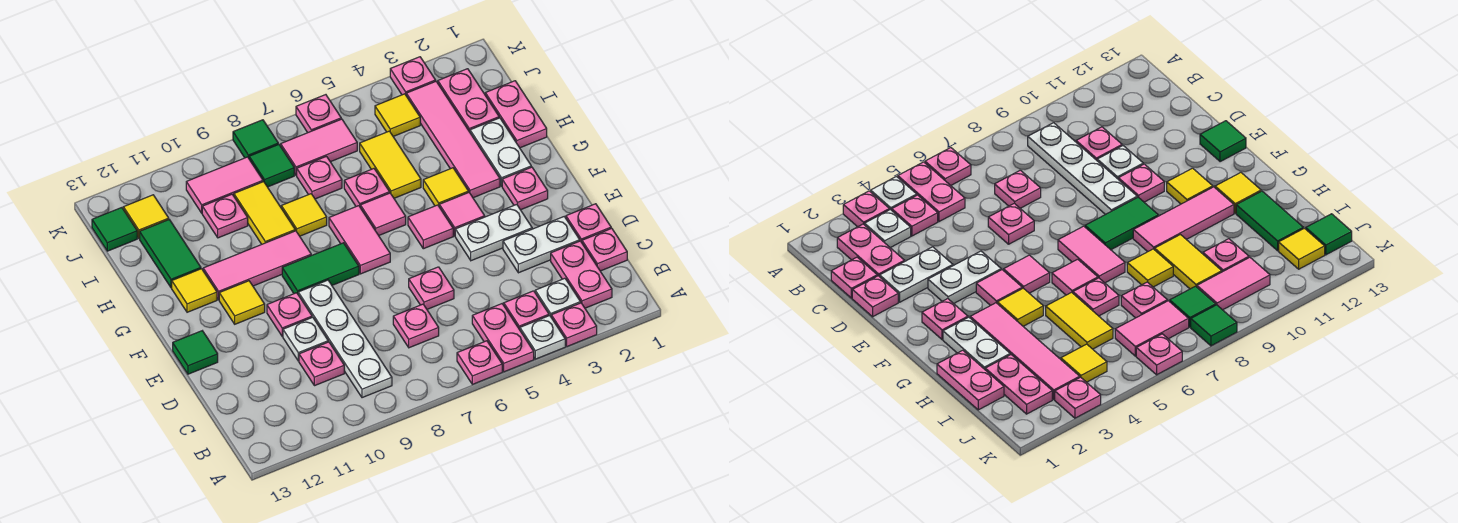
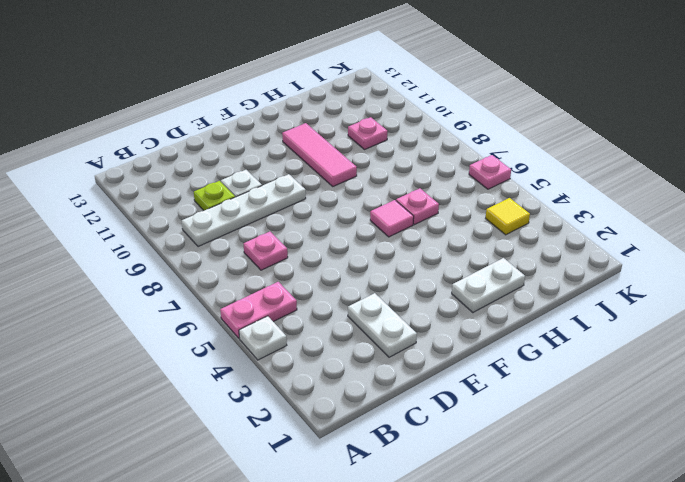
lime 1x1 plate [194,181,235,210] -> pink 1x1 plate [299,342,344,386]
none -> pink 1x1 plate [551,303,597,346]
none -> pink 1x1 plate [457,341,502,384]
none -> pink 1x2 plate [551,241,612,308]
none -> white 1x1 plate [535,278,581,316]

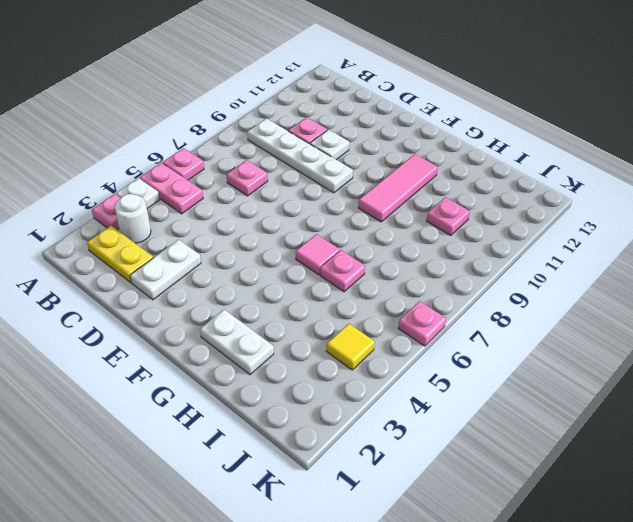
yellow 1x2 plate [87,226,153,282] -> pink 1x2 plate [551,241,612,308]
white 1x1 round brick [115,194,151,243] -> white 1x1 plate [535,278,581,316]
none -> pink 1x1 plate [504,291,549,330]
none -> pink 1x1 plate [582,228,627,271]
none -> pink 1x1 plate [566,204,611,242]
none -> pink 1x1 plate [409,267,454,309]

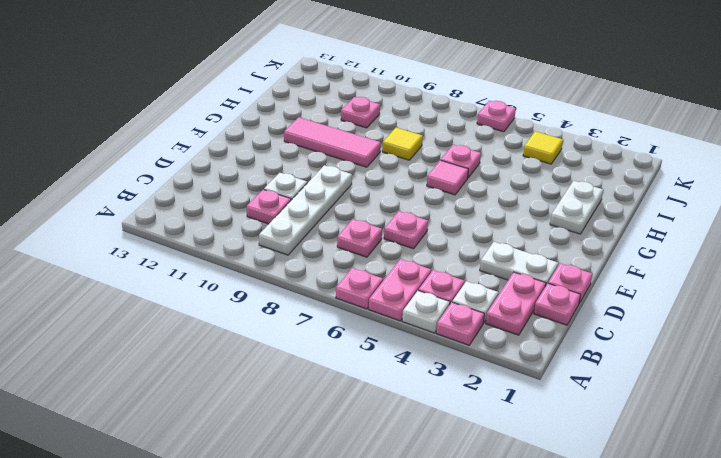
none -> white 1x2 plate [455,204,532,261]
none -> pink 1x1 plate [267,293,312,336]
none -> green 1x1 tile [173,331,218,374]
none -> pink 1x1 plate [502,167,548,210]

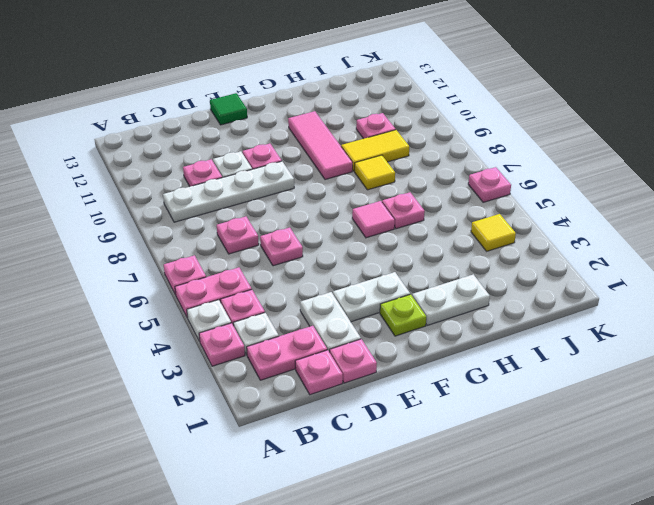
white 1x2 plate [333,272,410,322] -> white 1x2 plate turned to [455,204,532,261]
lime 1x1 plate [380,294,426,336] -> pink 1x1 plate [502,167,548,210]
none -> pink 1x1 tile [439,193,485,236]
none -> pink 1x1 tile [408,205,453,249]
none -> pink 1x2 tile [329,206,390,274]
none -> green 1x2 tile [282,243,359,294]

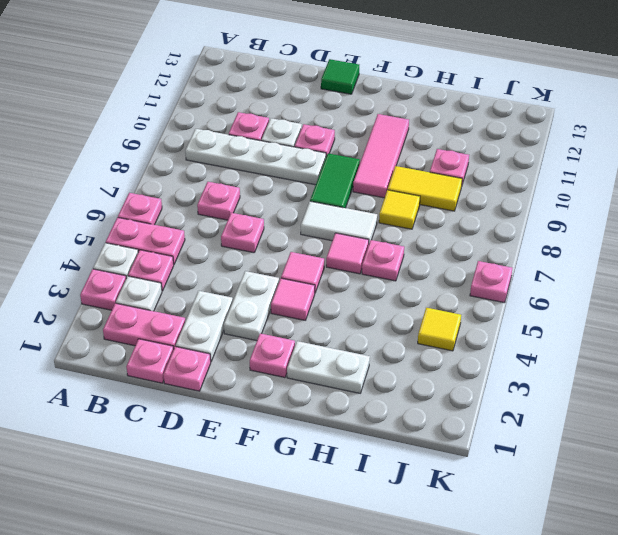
white 1x2 tile [301,201,377,243] -> pink 1x2 tile [329,206,390,274]
none -> yellow 1x1 tile [219,281,265,324]
none -> pink 1x4 tile [406,82,500,198]
none -> yellow 1x1 tile [423,168,469,206]
none -> yellow 1x1 tile [172,269,217,312]

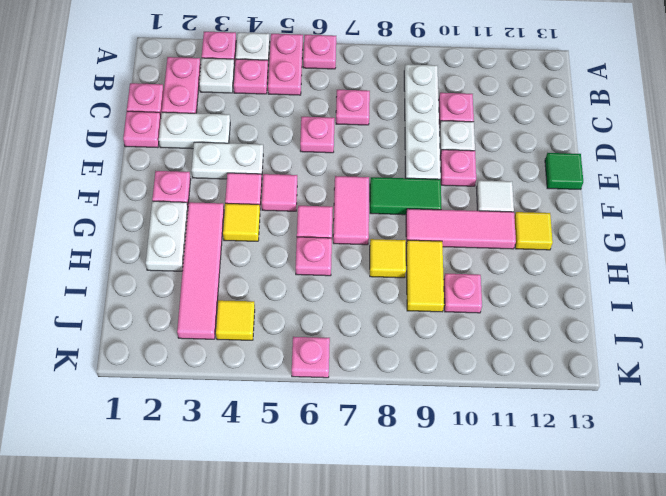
white 1x1 tile [477,180,514,212] -> yellow 1x1 tile [219,281,265,324]
none -> pink 1x2 plate [485,81,547,148]
none -> yellow 1x2 tile [360,131,421,198]
none -> green 1x2 tile [140,220,201,288]
none -> pink 1x2 plate [438,69,499,132]

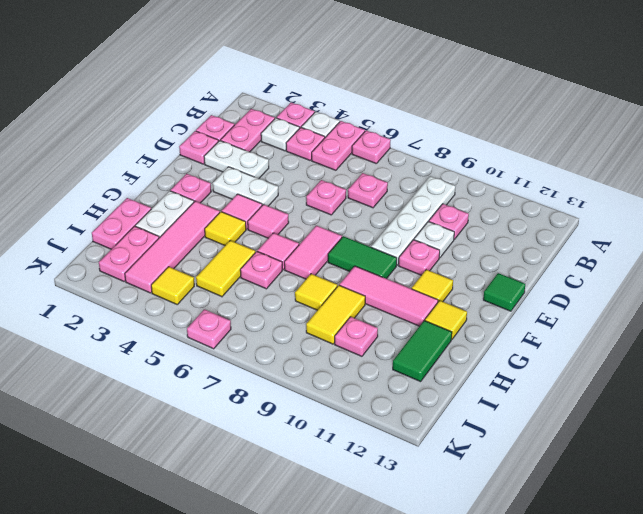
none -> pink 1x1 plate [297,156,342,199]
none -> pink 1x2 tile [281,119,357,175]
none -> green 1x1 tile [249,144,294,187]
none -> pink 1x2 tile [186,157,263,213]

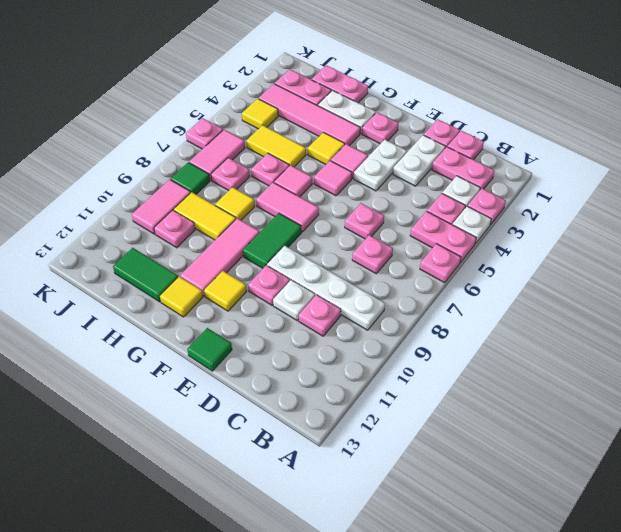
none -> yellow 1x1 tile [123,195,169,238]
none -> green 1x1 tile [92,208,137,251]
none -> pink 1x1 plate [390,57,436,95]
none -> green 1x1 tile [233,120,278,158]

